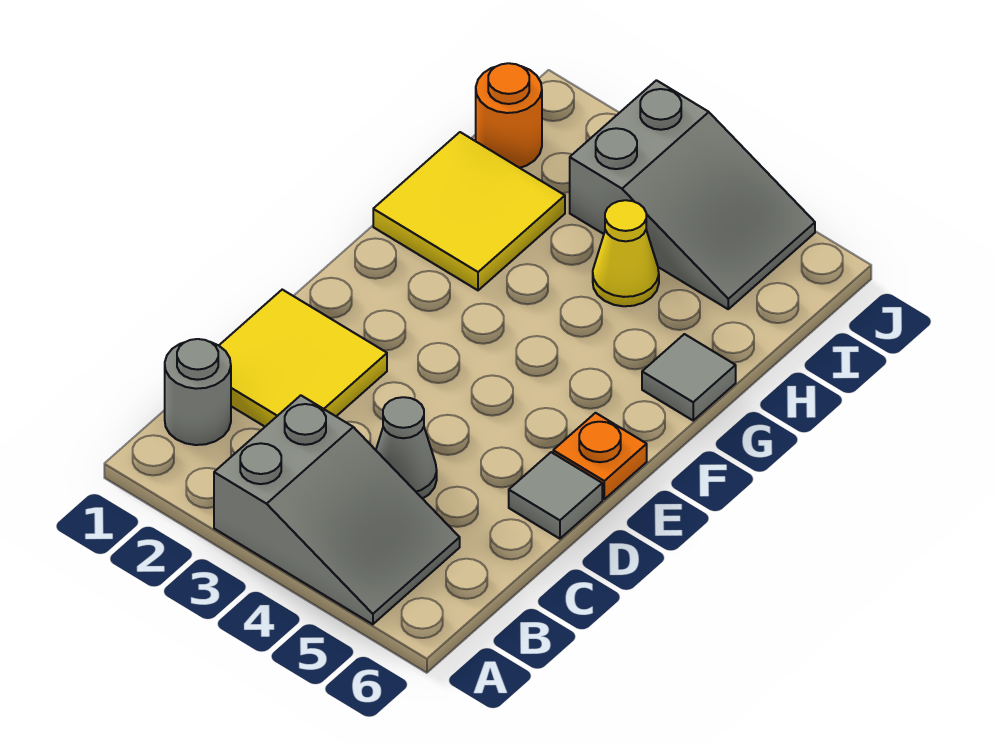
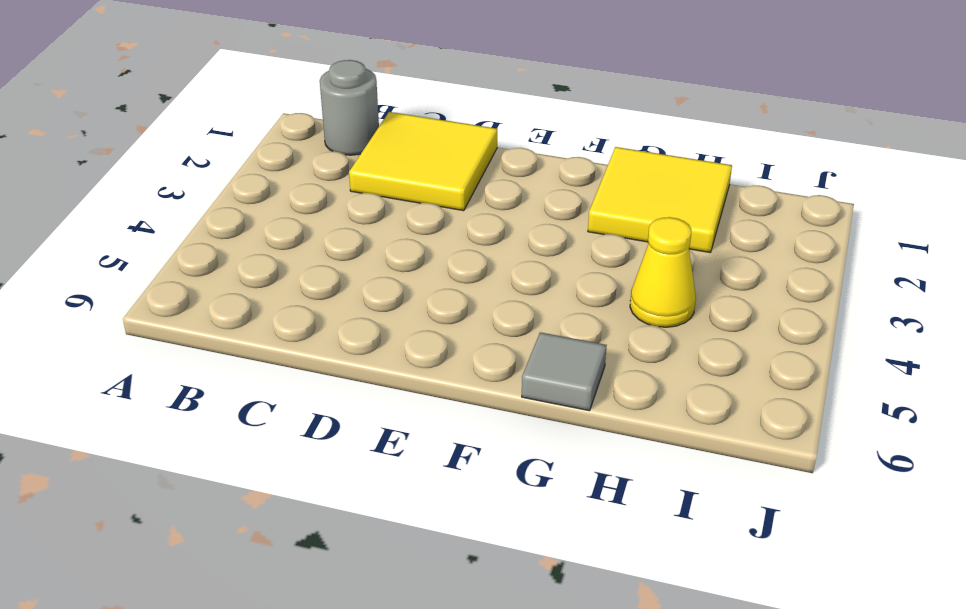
none -> grey 2x3 slope [214,395,460,624]
none -> grey 1x1 cone [376,397,437,499]

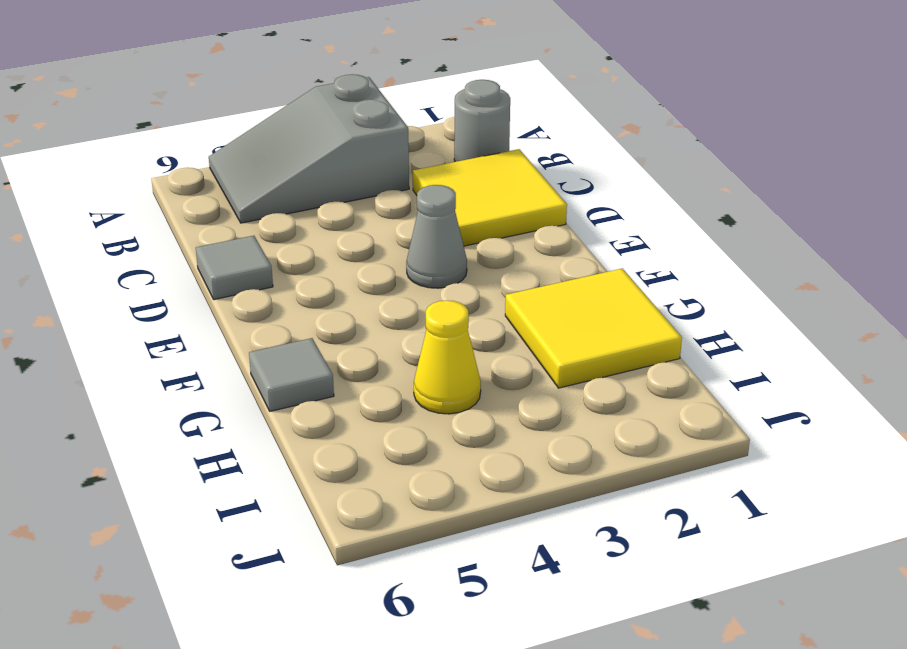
grey 1x1 cone [406,185,467,288] -> grey 1x1 cone moved to [376,397,437,499]
none -> orange 1x1 plate [553,413,647,499]
none -> orange 1x1 round brick [476,63,542,168]

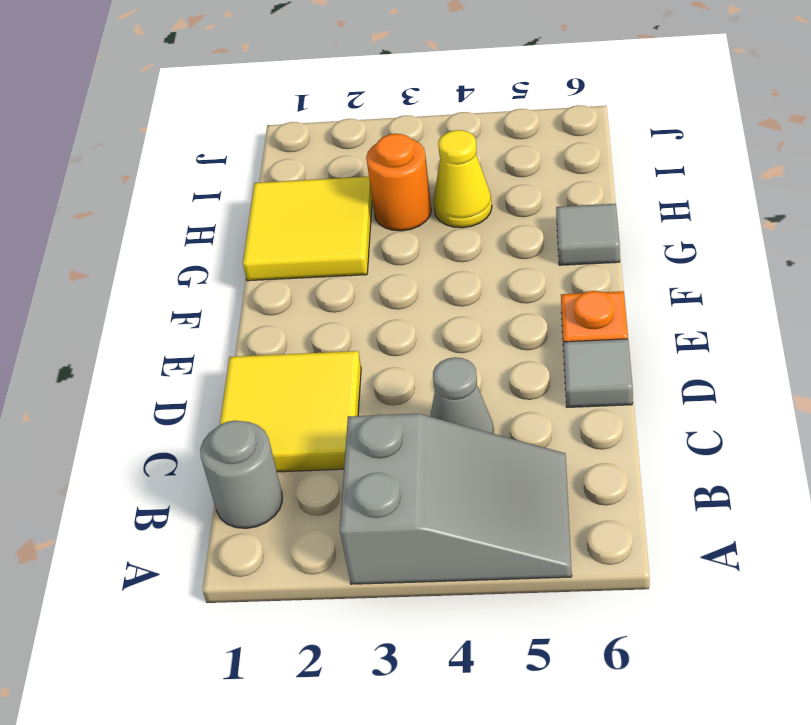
orange 1x1 round brick [366,134,431,231] -> orange 1x1 round brick moved to [476,63,542,168]
none -> grey 2x3 slope [570,80,815,309]

